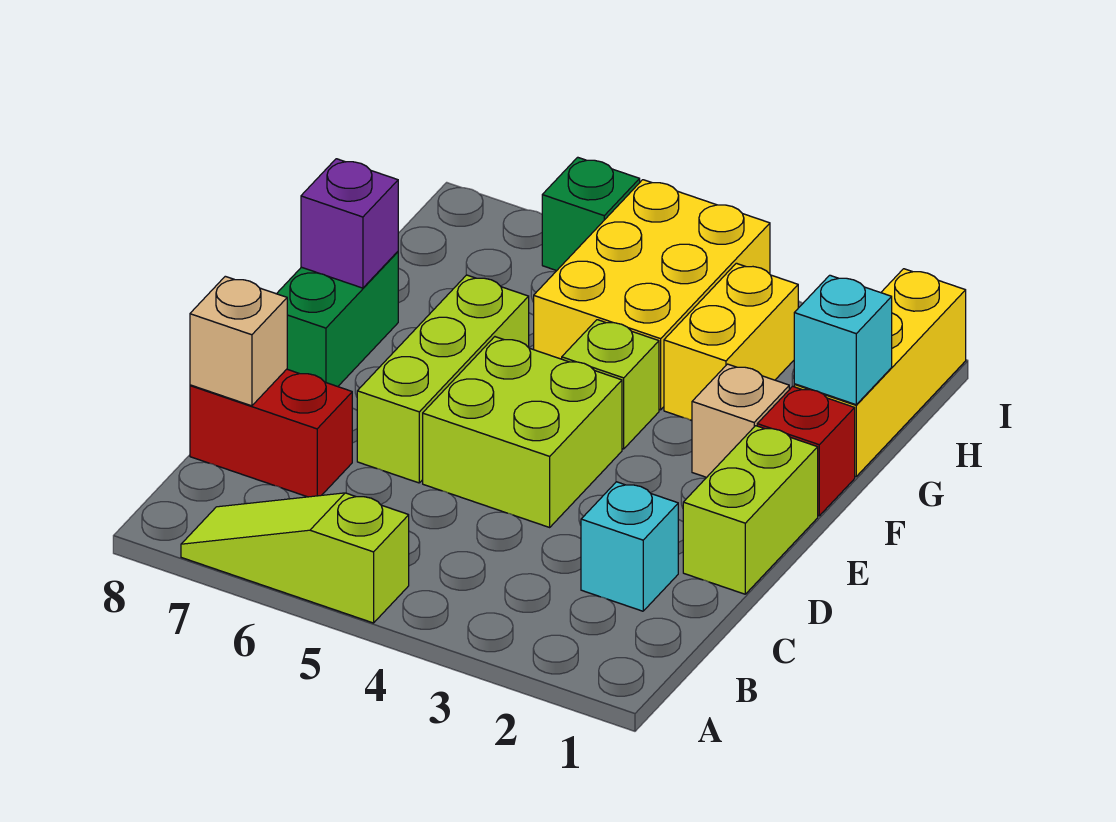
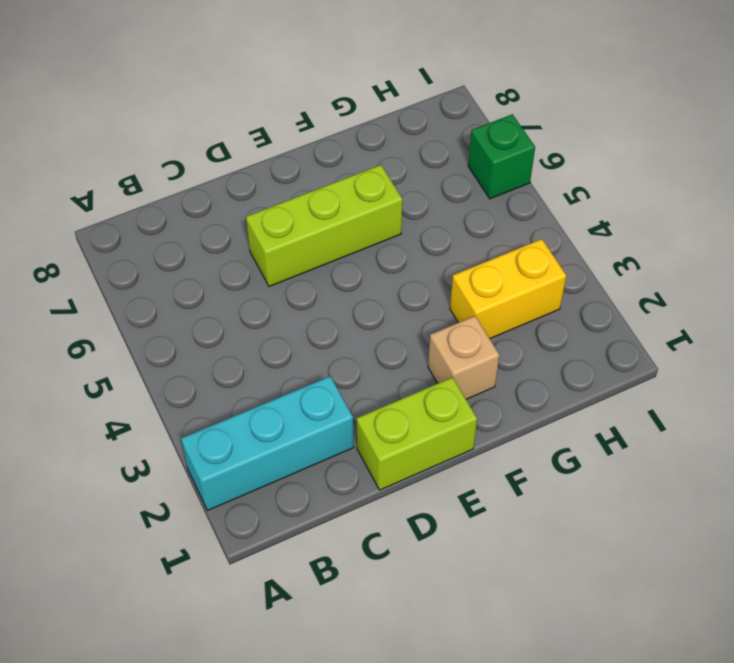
cyan 1x3 brick [181,376,354,511] -> cyan 1x1 brick [581,482,678,611]
none -> lime 1x3 slope [181,493,409,623]
none -> red 1x2 brick [190,369,352,497]
none -> lime 2x2 brick [423,337,622,527]

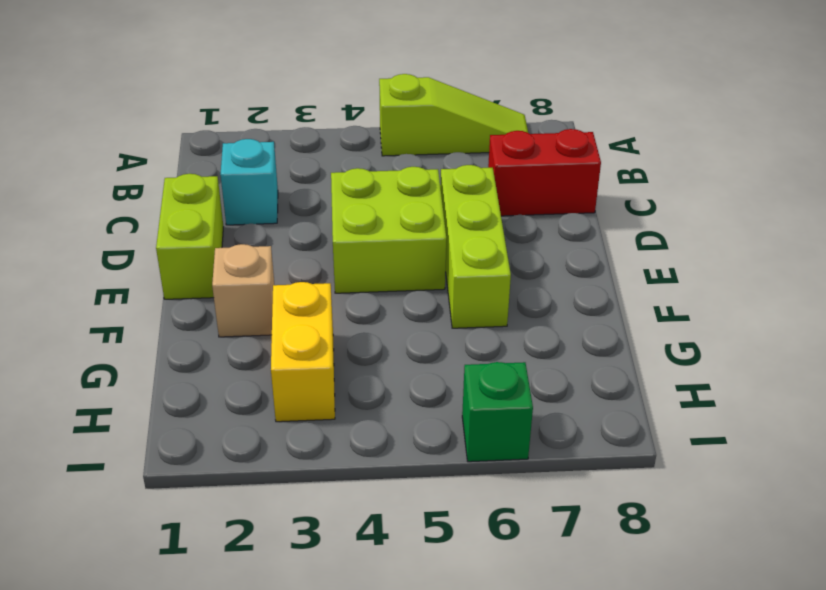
none -> green 1x2 brick [277,252,398,387]
none -> red 1x1 brick [757,386,855,516]
none -> lime 1x1 brick [562,320,659,449]

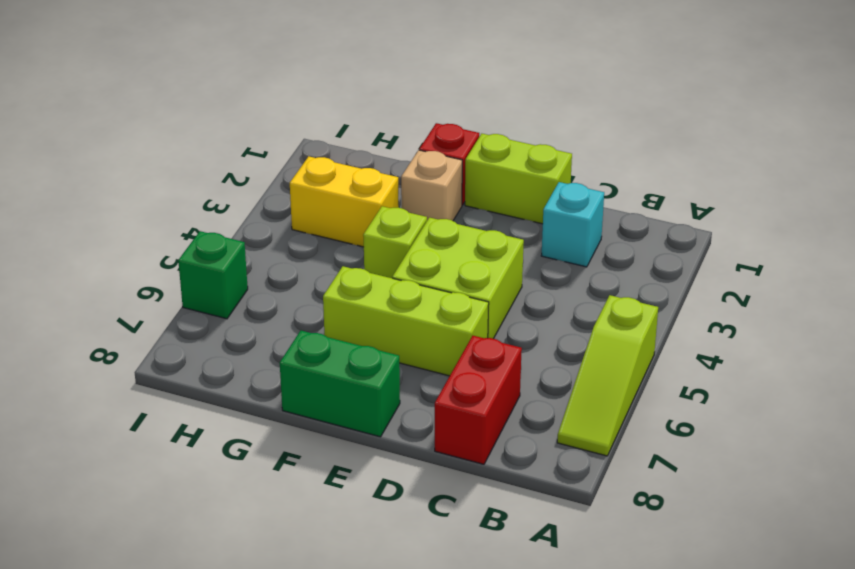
none -> yellow 1x3 brick [794,269,966,476]
none -> yellow 2x3 brick [534,180,770,410]
none -> tan 1x1 brick [190,276,287,406]

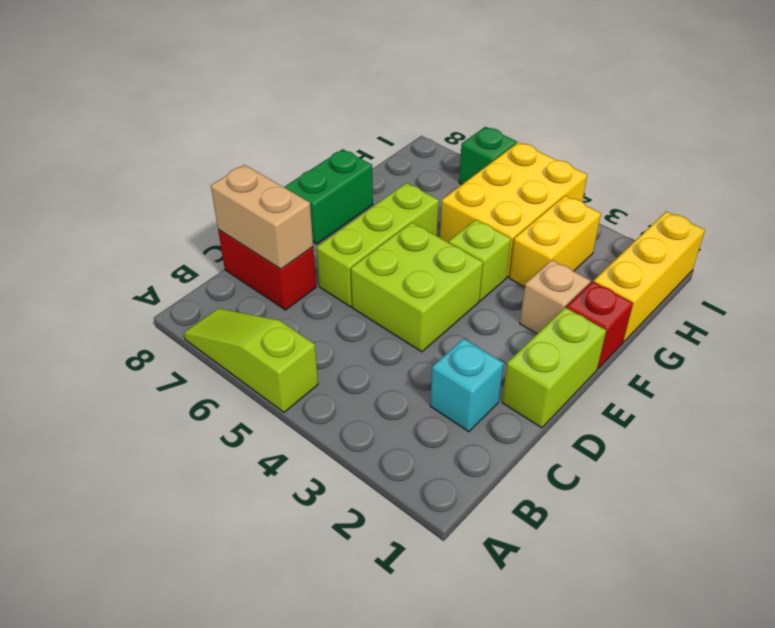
tan 1x2 brick [211,165,313,269] -> tan 1x1 brick [190,276,287,406]
none -> purple 1x1 brick [301,159,398,288]
none -> cyan 1x1 brick [794,275,892,405]

